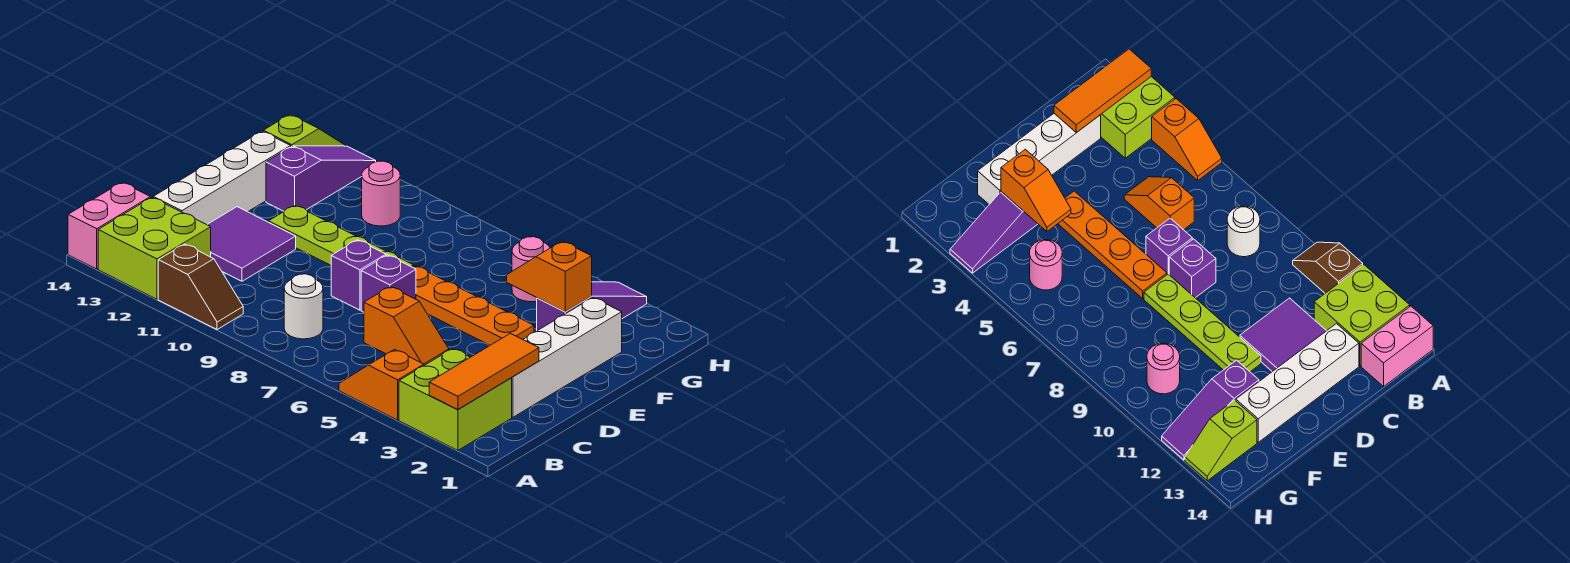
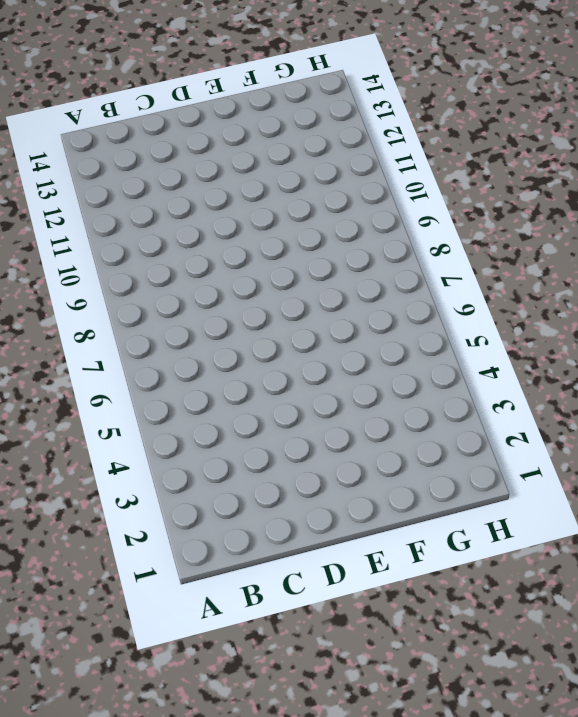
none -> lime 2x2 brick [399,349,512,450]
none -> orange 1x2 slope [339,350,424,420]
none -> brown 1x2 slope [158,244,243,330]

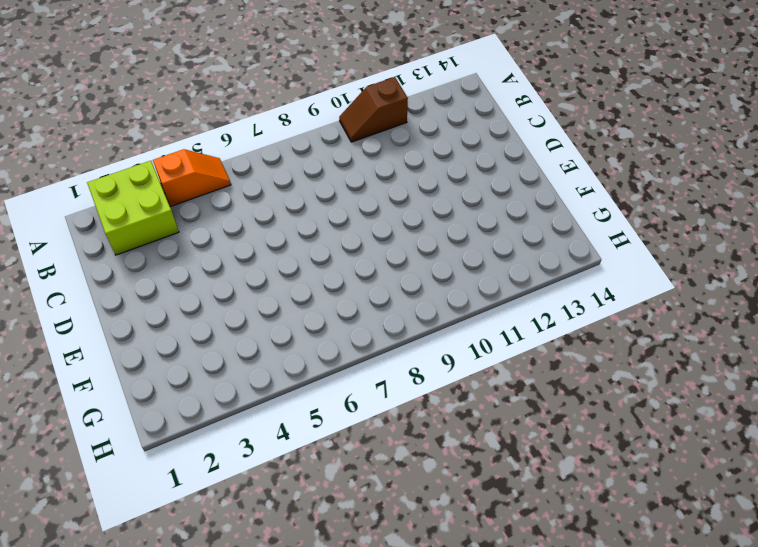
none -> lime 2x2 brick [98,198,211,299]
none -> pink 1x2 brick [68,182,150,269]
none -> white 1x1 round brick [284,274,323,339]

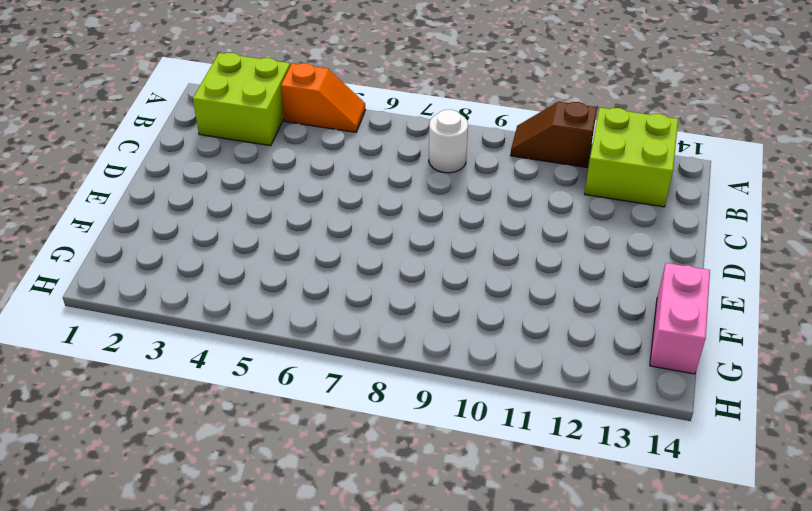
pink 1x2 brick [650,263,710,374] -> pink 1x2 brick moved to [68,182,150,269]
none -> white 1x4 brick [512,298,622,417]
none -> orange 1x2 slope [364,287,449,365]
none -> purple 2x2 tile [207,207,296,281]

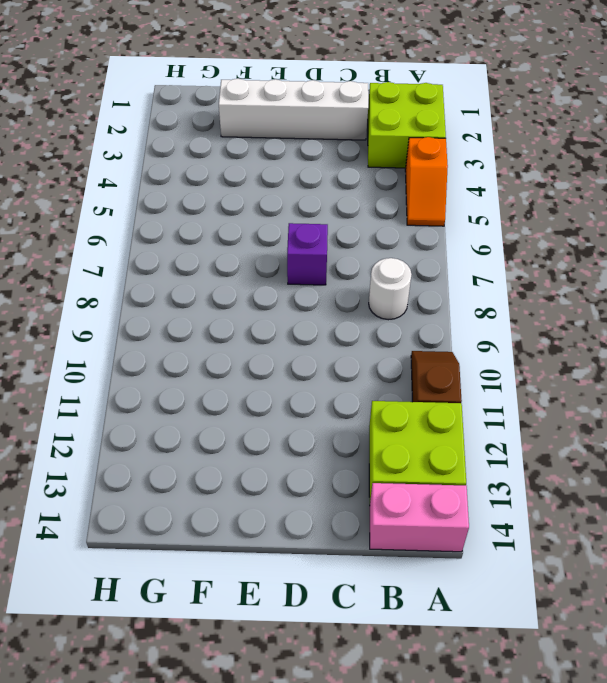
none -> orange 1x2 slope [364,287,449,365]
none -> purple 2x2 tile [207,207,296,281]
none -> white 1x4 brick [153,131,291,225]

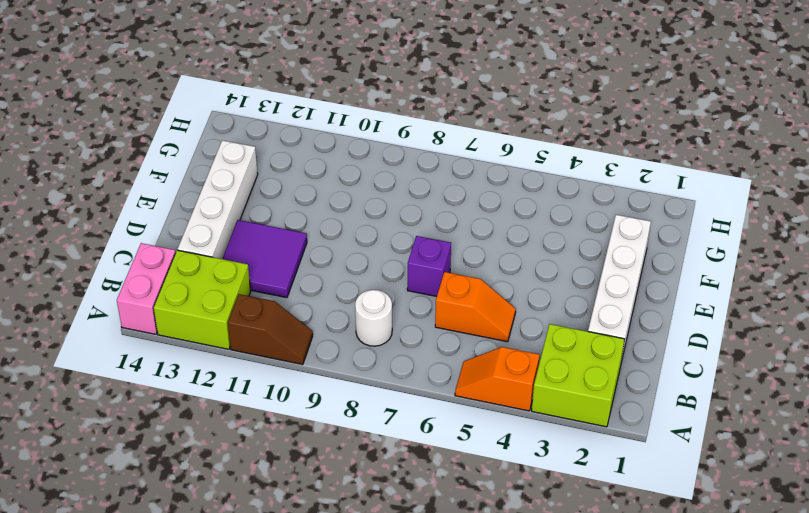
none -> purple 1x1 brick [331,240,386,310]
none -> orange 1x4 plate [413,266,534,345]
none -> lime 1x4 plate [268,205,414,267]

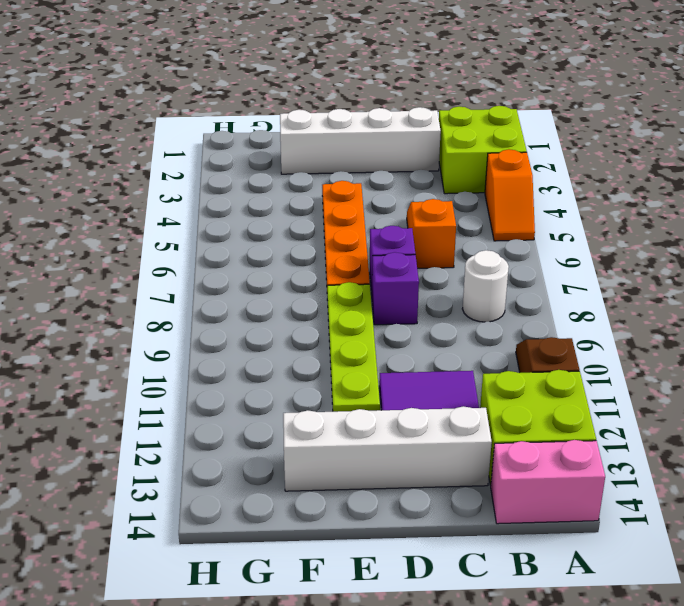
none -> purple 1x3 slope [537,282,647,331]
none -> purple 1x3 slope [266,146,376,211]
none -> pink 1x1 round brick [512,237,550,302]

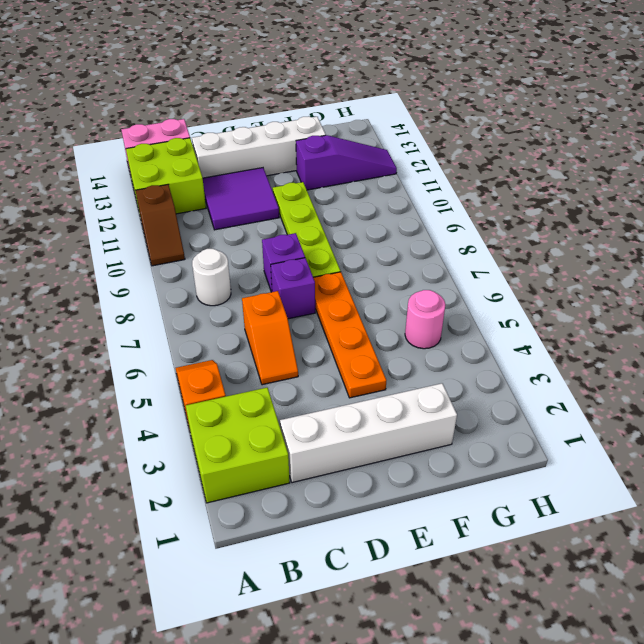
none -> purple 1x3 slope [537,282,647,331]
none -> pink 1x1 round brick [362,161,400,226]
none -> lime 1x2 slope [263,114,346,147]

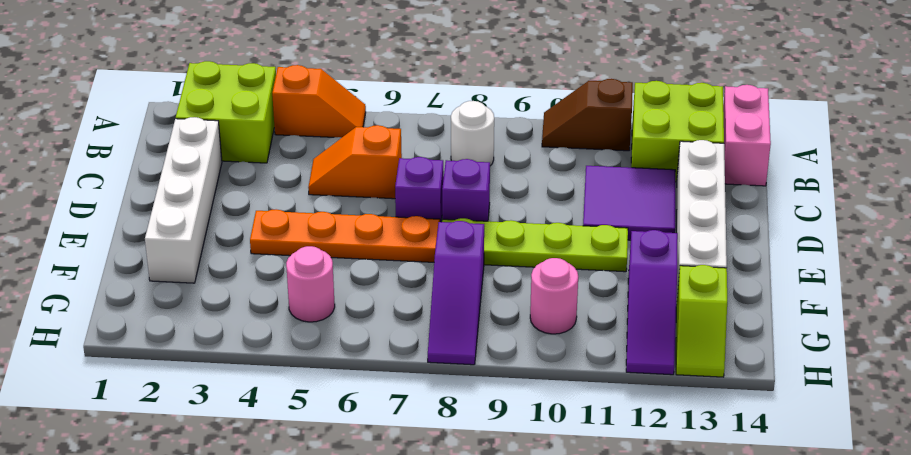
purple 1x3 slope [428,221,484,365] -> purple 1x3 slope moved to [537,282,647,331]
none -> orange 1x3 tile [429,333,539,410]
none -> orange 1x2 slope [507,241,592,312]

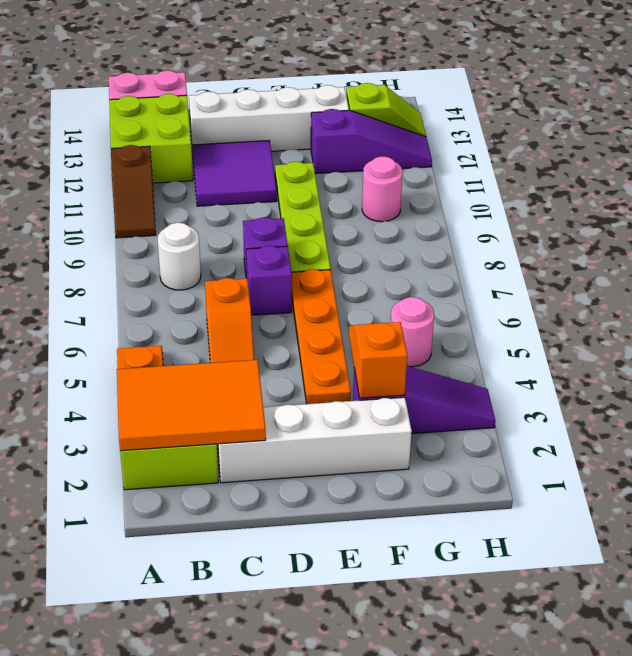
orange 2x3 tile [117,360,266,451] -> orange 1x3 tile [429,333,539,410]

